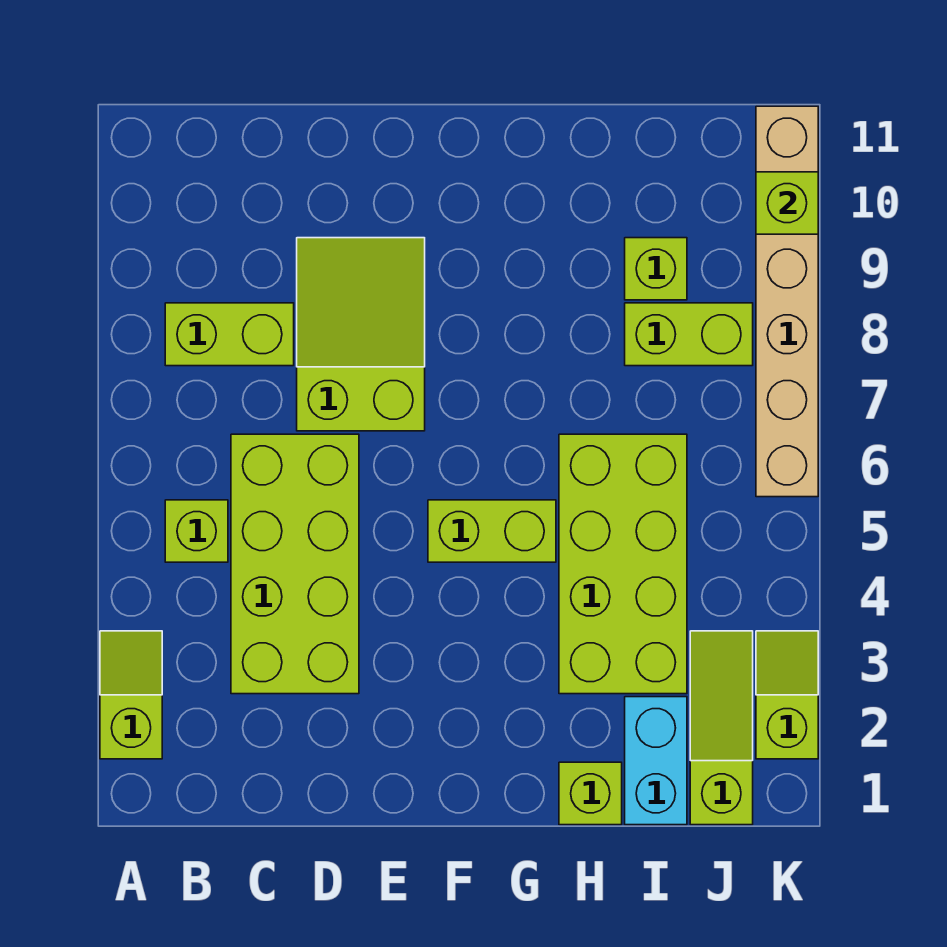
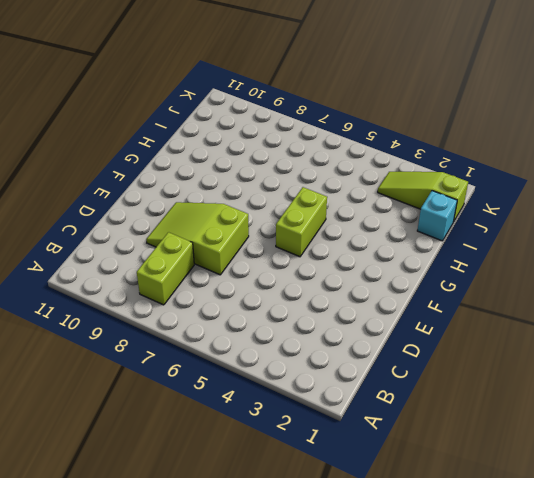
cyan 1x1 brick [417,191,457,241] -> cyan 1x2 brick [625,697,687,825]
none -> lime 1x2 slope [100,631,162,759]
none -> lime 1x1 brick [165,500,228,562]
none -> lime 2x4 brick [231,434,359,694]

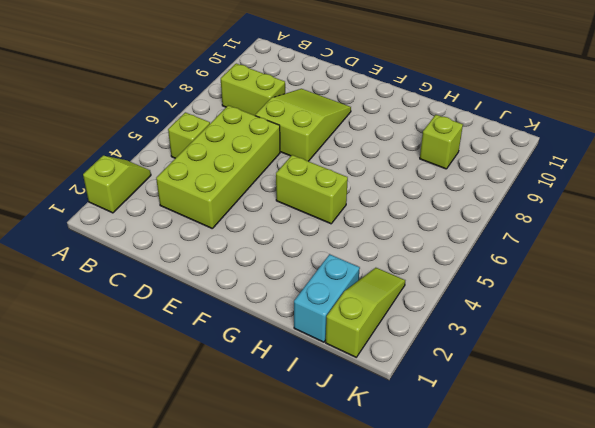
none -> lime 1x1 brick [559,762,622,825]
none -> lime 2x4 brick [559,434,687,694]
none -> lime 1x2 brick [625,303,753,366]

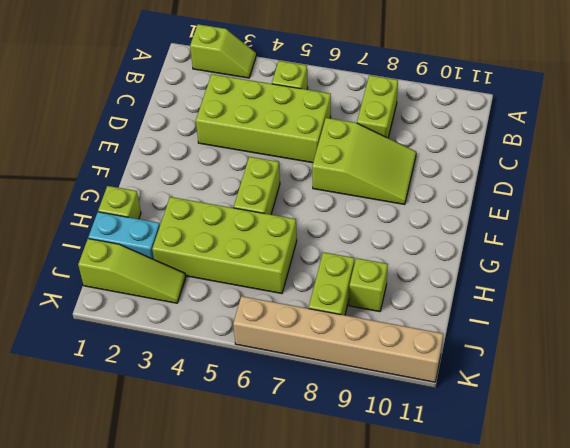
none -> lime 1x2 slope [756,631,818,759]
none -> lime 1x1 brick [756,172,818,234]

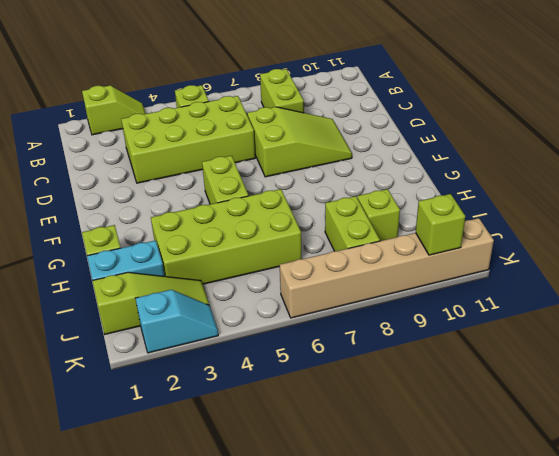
cyan 1x2 slope [135,290,218,353] -> lime 1x2 slope [756,631,818,759]

